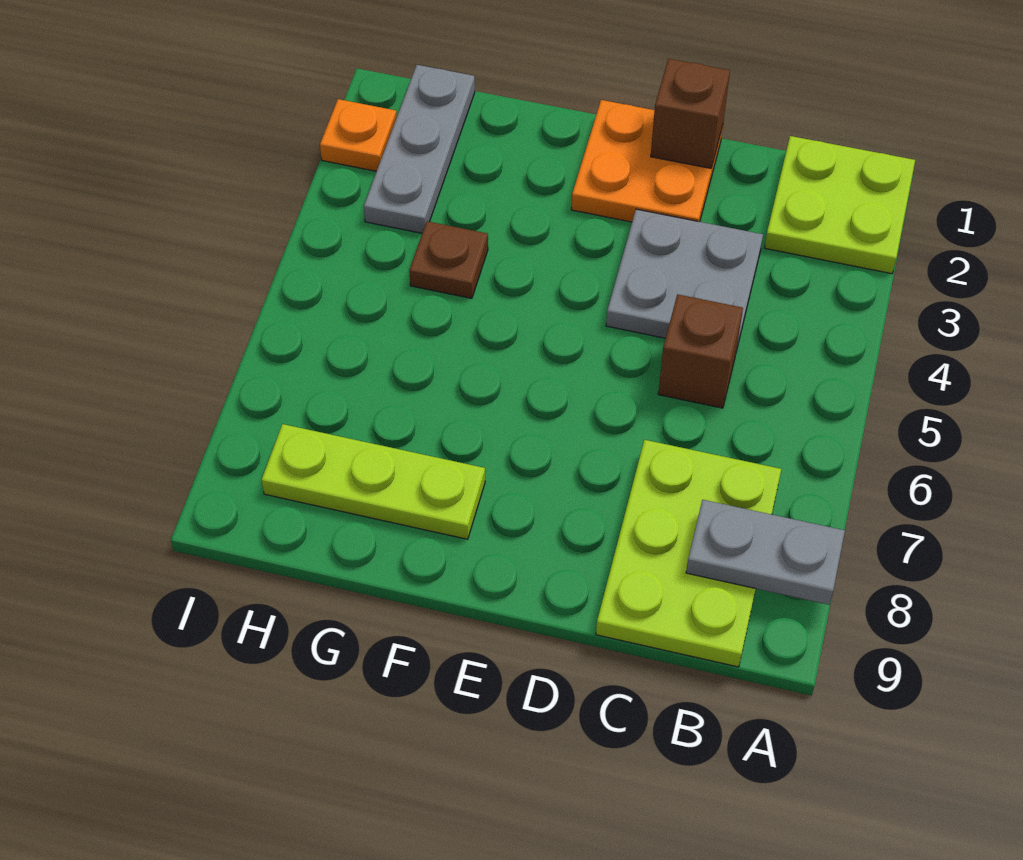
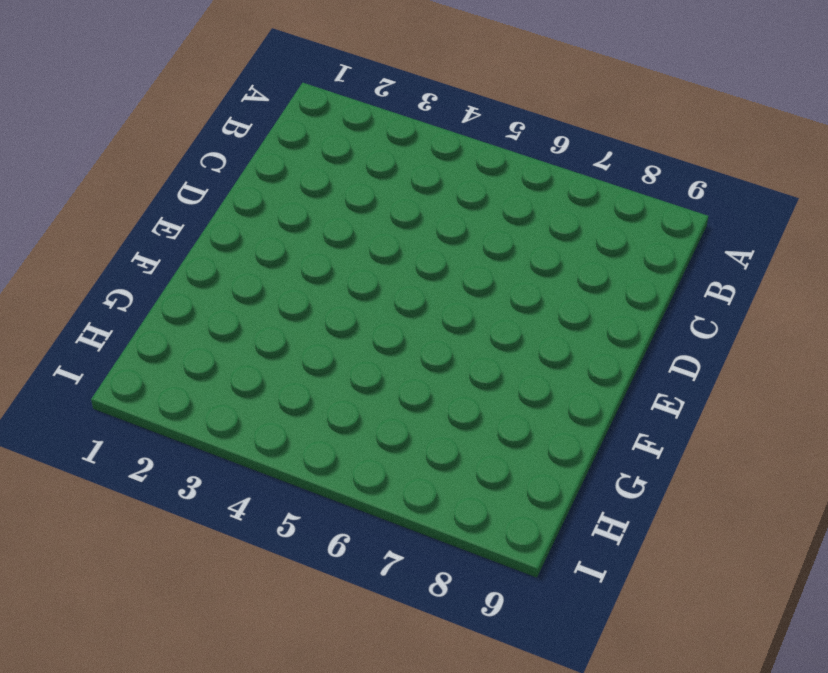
none -> lime 2x2 plate [764,136,915,274]
none -> lime 2x3 plate [596,440,781,667]

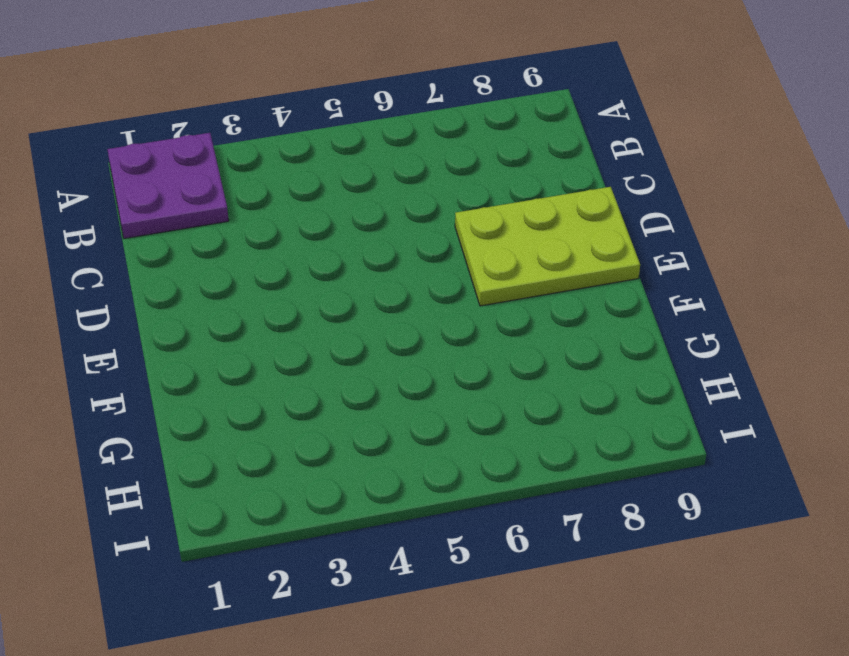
purple 2x2 plate [107,133,229,239] -> lime 2x2 plate [764,136,915,274]
lime 2x3 plate [455,187,640,306] -> lime 2x3 plate moved to [596,440,781,667]
none -> grey 2x2 plate [606,209,763,347]
none -> brown 1x1 brick [658,294,743,408]

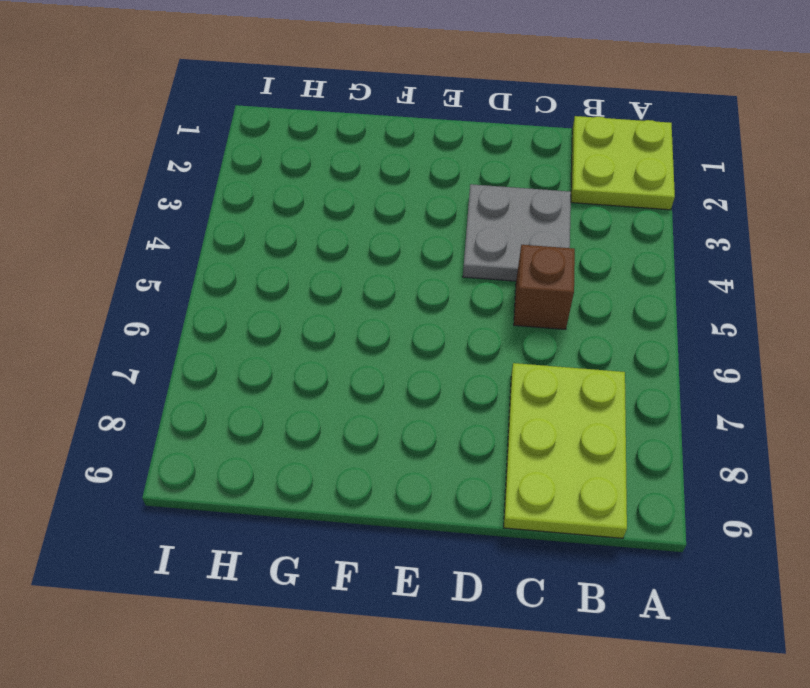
none -> orange 2x2 plate [571,100,723,222]
none -> lime 1x3 plate [261,424,485,539]

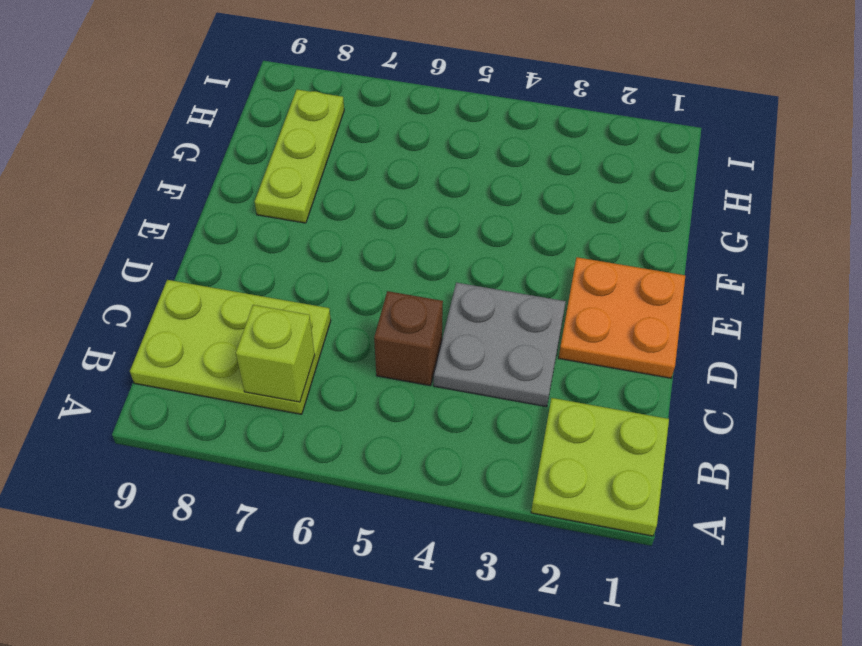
lime 1x1 brick [236,305,315,402] -> none
none -> brown 1x1 plate [409,221,488,298]
none -> grey 1x3 plate [364,65,475,233]

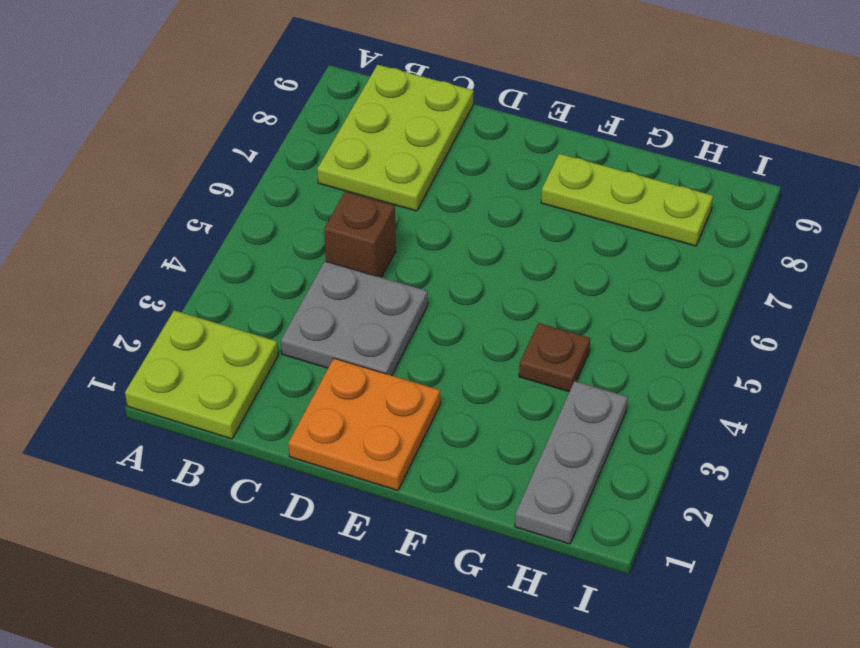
none -> orange 1x1 plate [320,99,397,171]
none -> grey 1x2 plate [686,500,845,605]

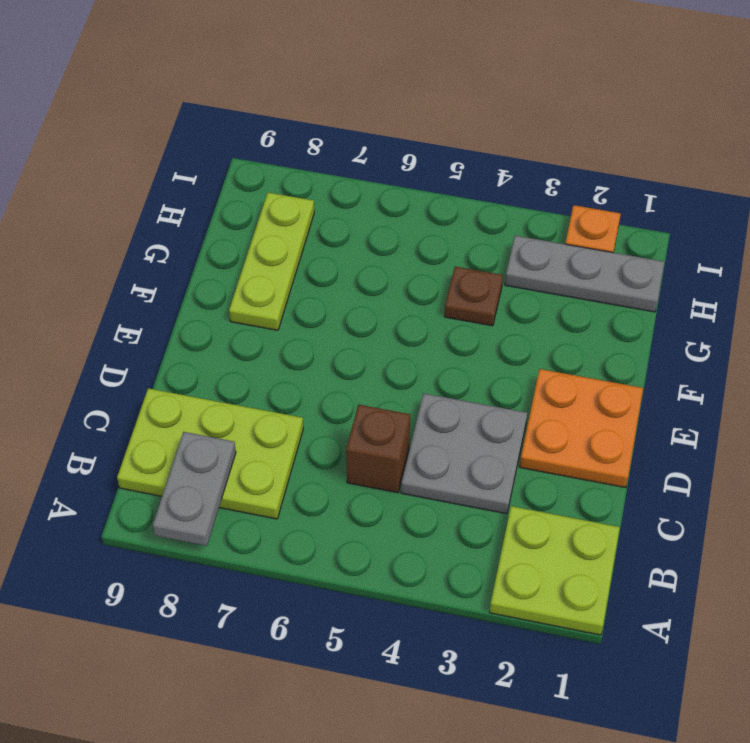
none -> brown 1x1 brick [651,59,730,168]

